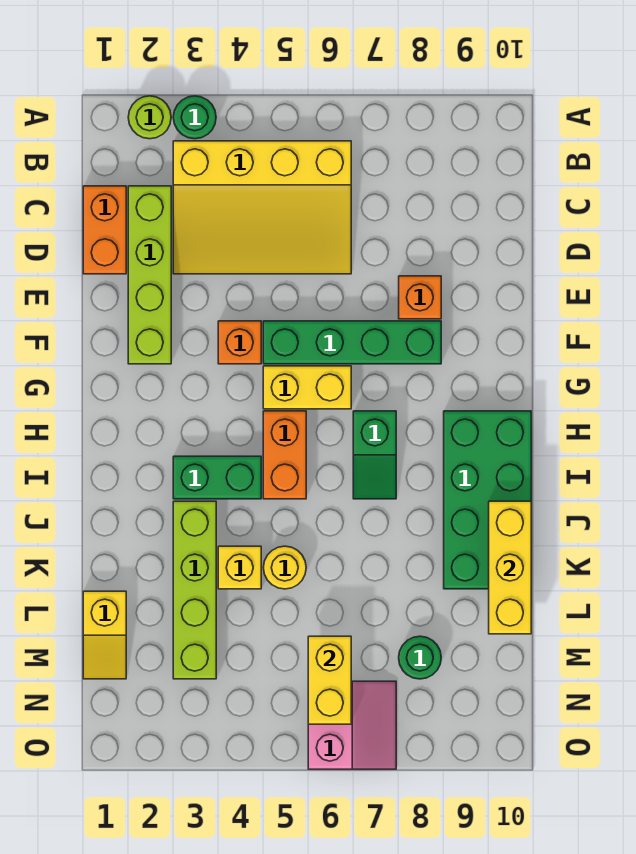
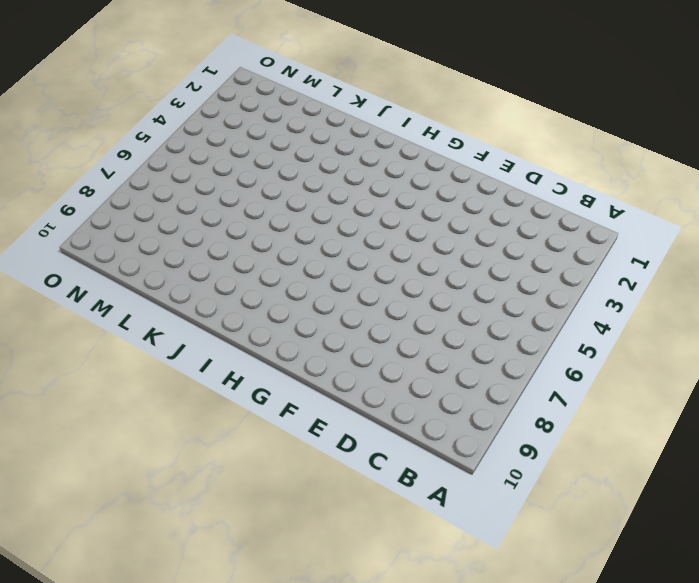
none -> lime 1x1 round brick [128,96,171,139]
none -> green 1x1 round brick [173,96,216,139]
none -> yellow 3x4 slope [173,141,351,274]

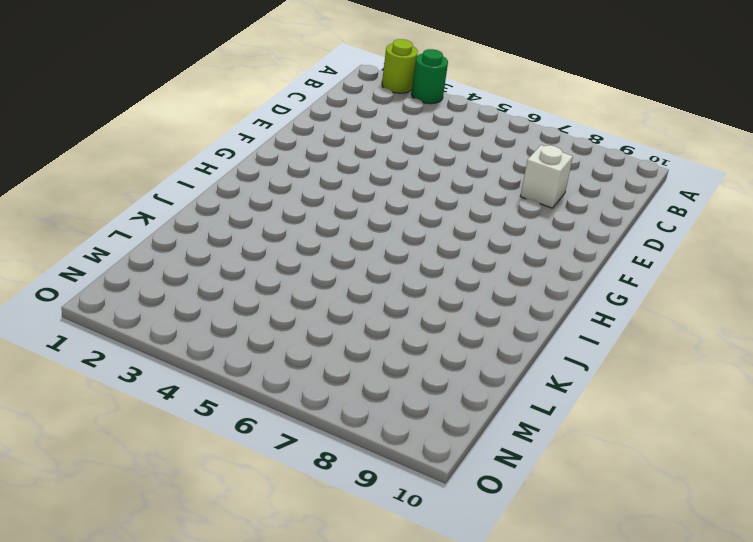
white 1x1 brick [520,145,573,208] -> none
none -> yellow 3x4 slope [173,141,351,274]
none -> orange 1x2 brick [83,186,126,274]
none -> lime 1x4 brick [128,186,171,364]

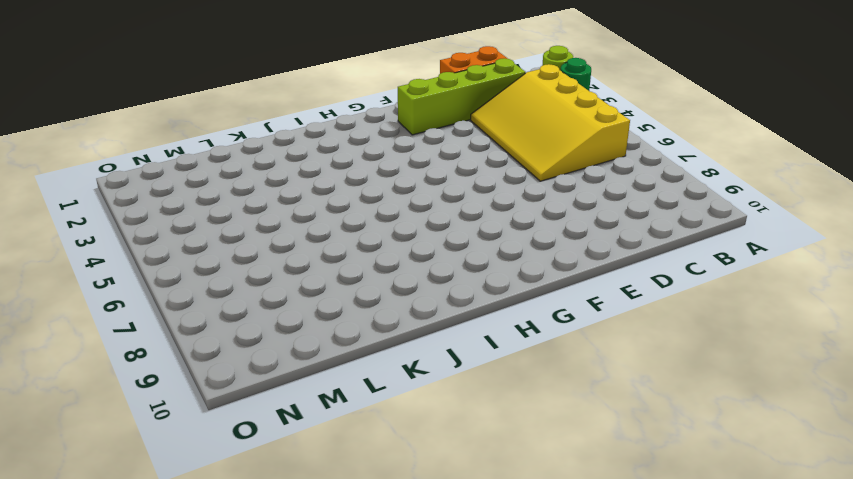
none -> orange 1x1 brick [399,276,441,319]
none -> orange 1x1 brick [218,321,261,364]
none -> green 1x4 brick [263,321,441,364]

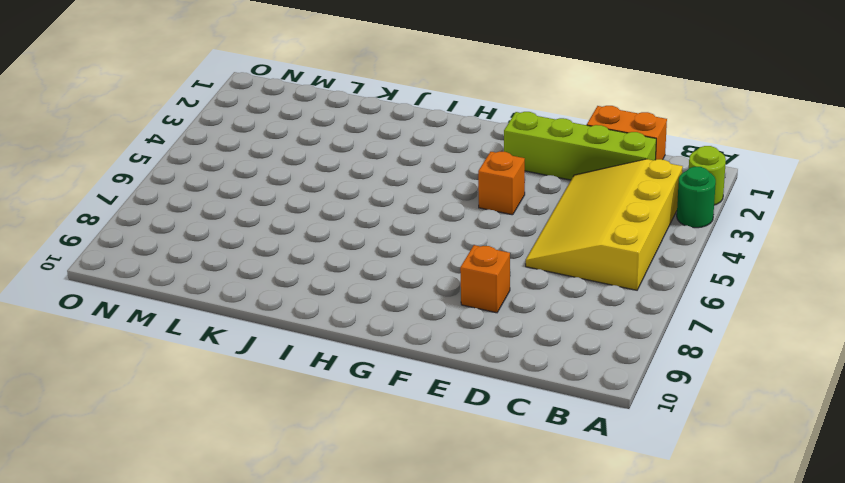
none -> green 1x4 brick [263,321,441,364]
none -> yellow 1x2 brick [263,366,351,409]
none -> orange 1x2 brick [263,411,306,499]

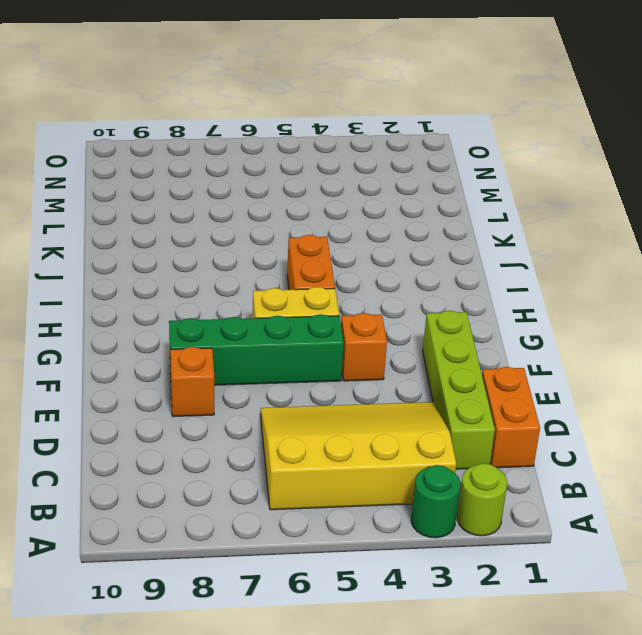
none -> green 1x2 slope [353,411,396,499]
none -> green 2x4 brick [444,411,531,589]
none -> green 1x2 brick [173,456,261,499]

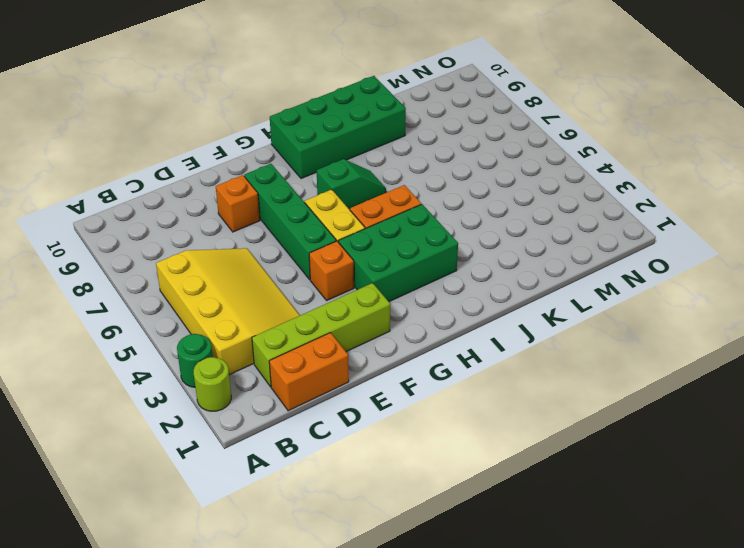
green 2x3 brick [338,204,458,301] -> green 1x2 brick [173,456,261,499]
none -> lime 1x4 brick [173,501,216,679]
none -> yellow 1x1 brick [218,546,261,589]
none -> yellow 1x1 round brick [263,546,306,589]

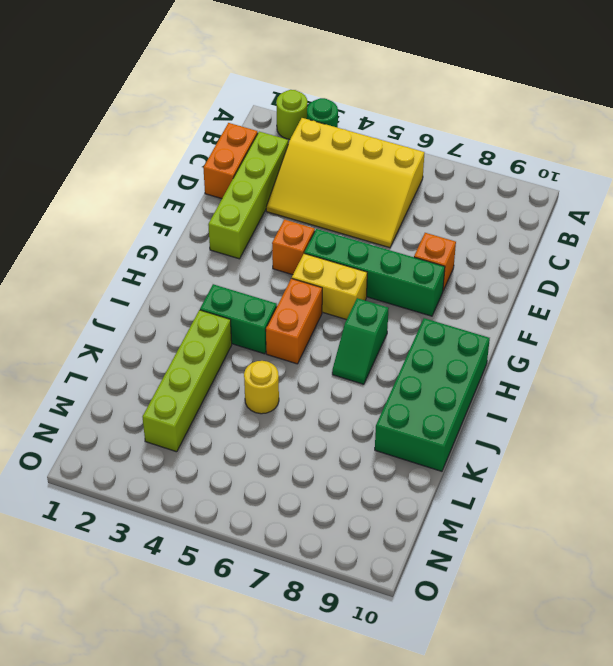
none -> yellow 1x1 brick [218,546,261,589]
none -> yellow 1x2 slope [83,591,126,679]
none -> green 1x1 round brick [399,636,441,679]

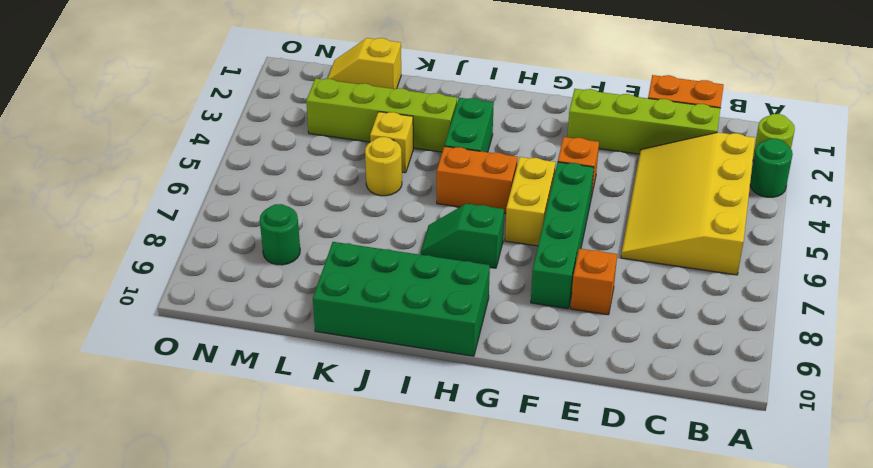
none -> pink 2x2 slope [308,681,396,769]
none -> yellow 1x3 brick [489,501,531,634]
none -> yellow 1x2 brick [308,636,351,724]

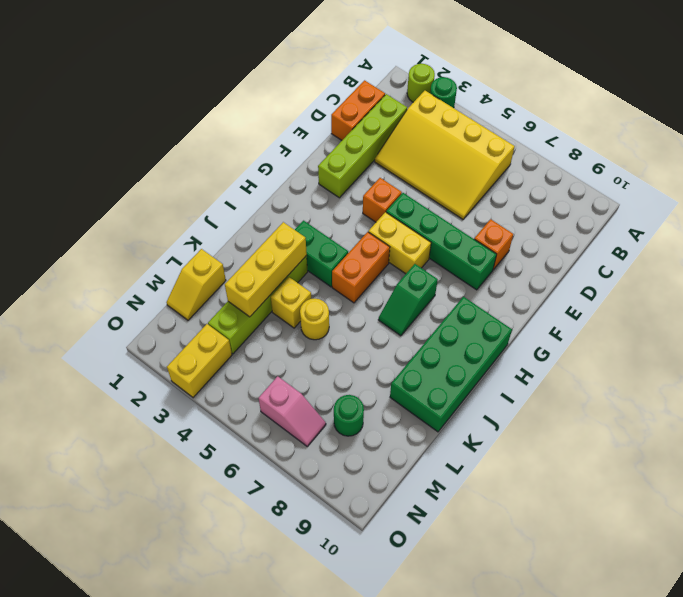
yellow 1x3 brick [225,222,307,317] -> yellow 1x3 brick moved to [489,501,531,634]
yellow 1x2 brick [167,324,232,398] -> yellow 1x2 brick moved to [308,636,351,724]
pink 1x2 slope [259,376,326,446] -> pink 2x2 slope [308,681,396,769]

